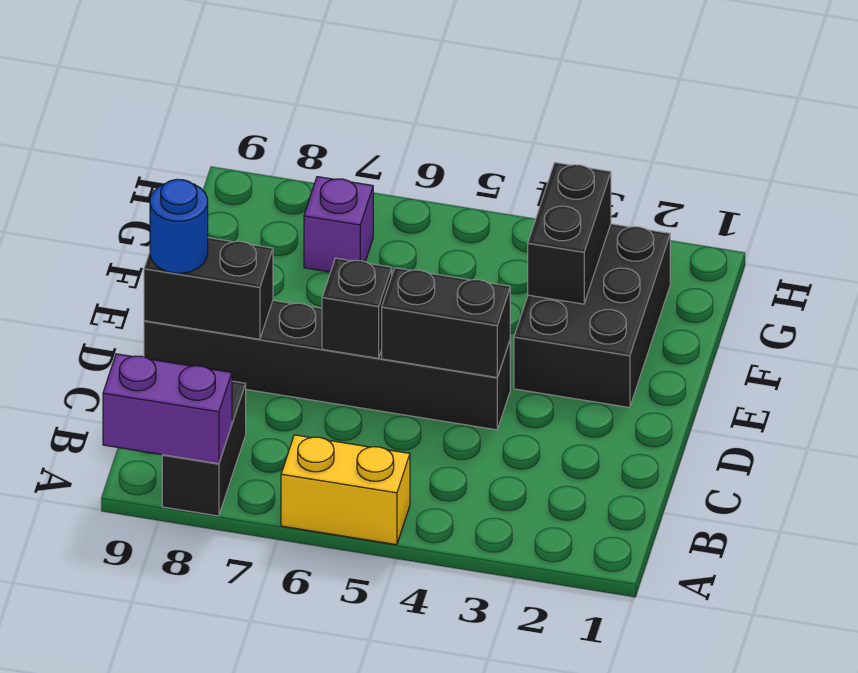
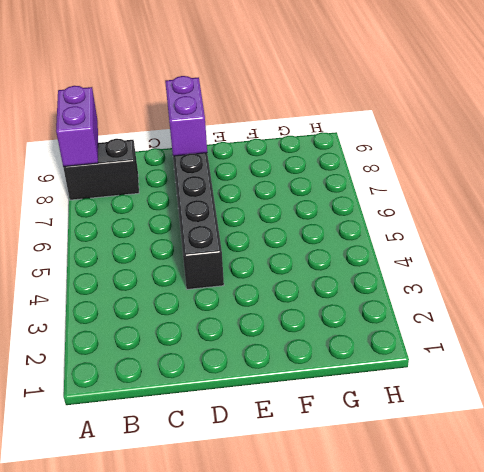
purple 1x2 brick [165,76,207,156] -> black 1x2 brick [144,238,273,339]
none -> yellow 1x2 brick [281,435,410,545]
none -> black 2x3 brick [514,224,670,408]

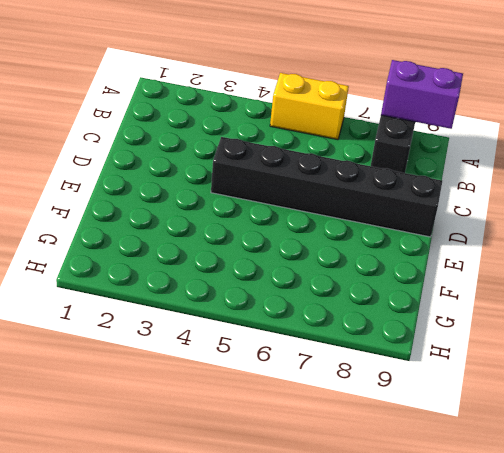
none -> black 2x3 brick [514,224,670,408]
none -> purple 1x1 brick [304,177,373,272]

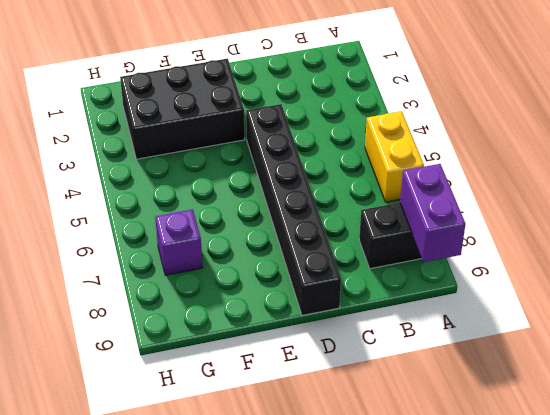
none -> black 1x2 brick [382,268,510,377]
none -> black 1x1 brick [322,258,392,358]

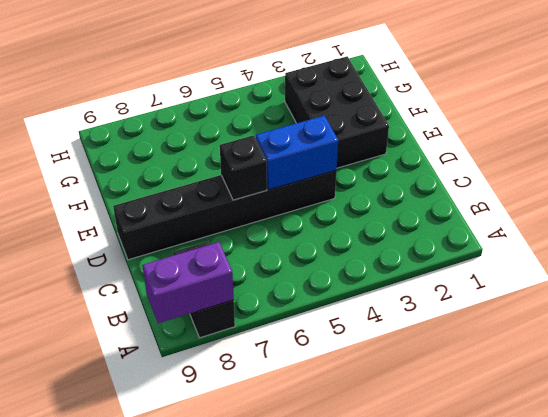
blue 1x2 brick [256,116,338,190] -> black 1x2 brick [382,268,510,377]
none -> yellow 1x2 brick [281,435,410,545]
none -> purple 1x1 brick [304,177,373,272]

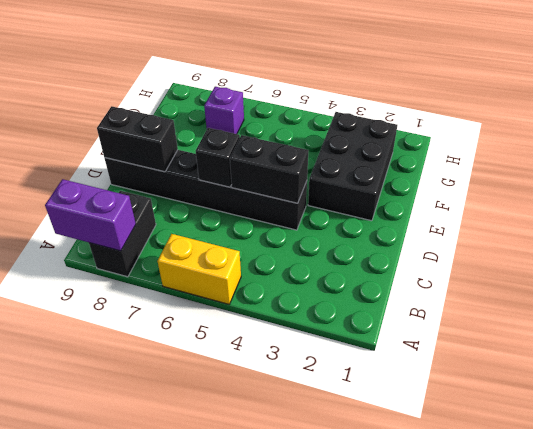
none -> black 1x2 brick [528,163,611,304]
none -> blue 1x1 round brick [150,179,208,273]

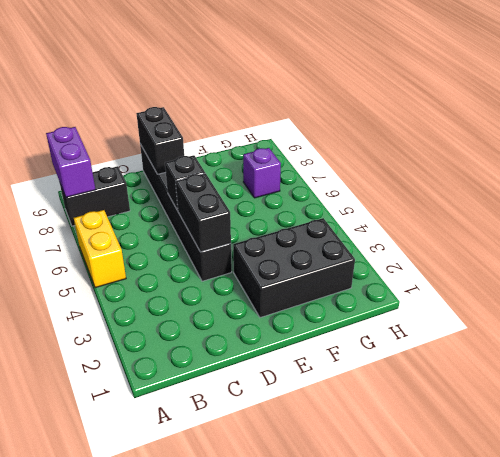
none -> black 1x2 brick [528,163,611,304]
none -> blue 1x1 round brick [150,179,208,273]

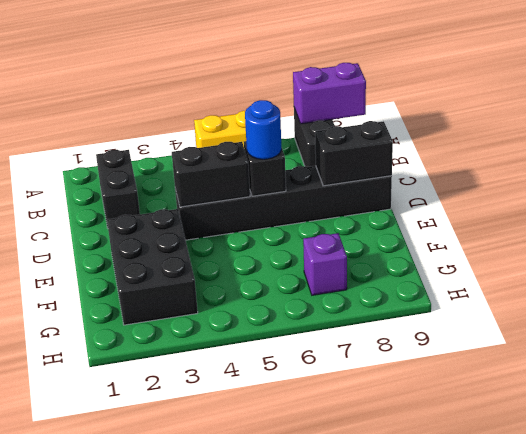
black 1x2 brick [96,150,140,228] -> black 1x2 brick moved to [528,163,611,304]
blue 1x1 round brick [245,100,282,159] -> blue 1x1 round brick moved to [150,179,208,273]

